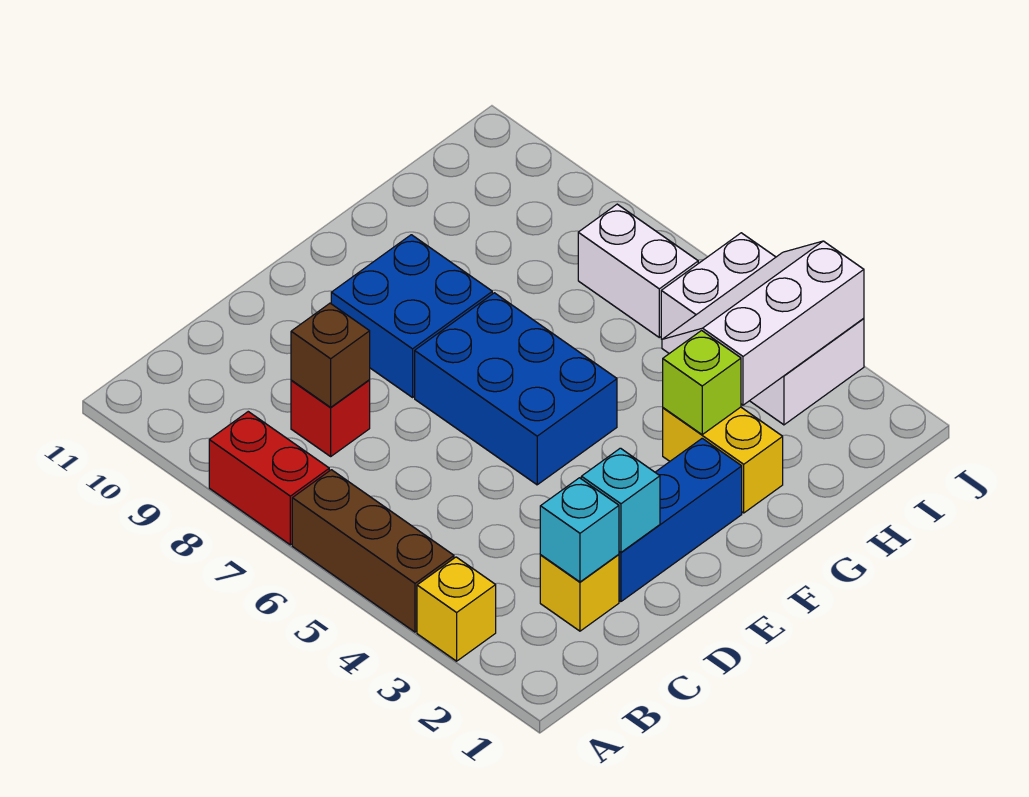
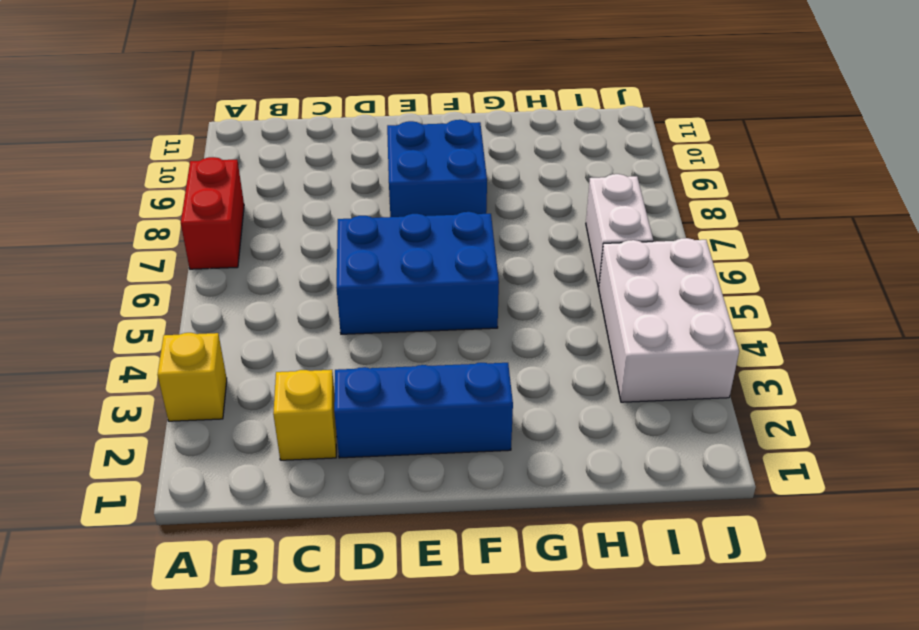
blue 2x3 brick [336,212,499,334] -> blue 2x3 brick turned to [415,293,617,485]
none -> brown 1x3 brick [292,470,454,632]
none -> red 1x1 brick [291,380,370,456]
none -> yellow 1x2 brick [663,407,783,513]

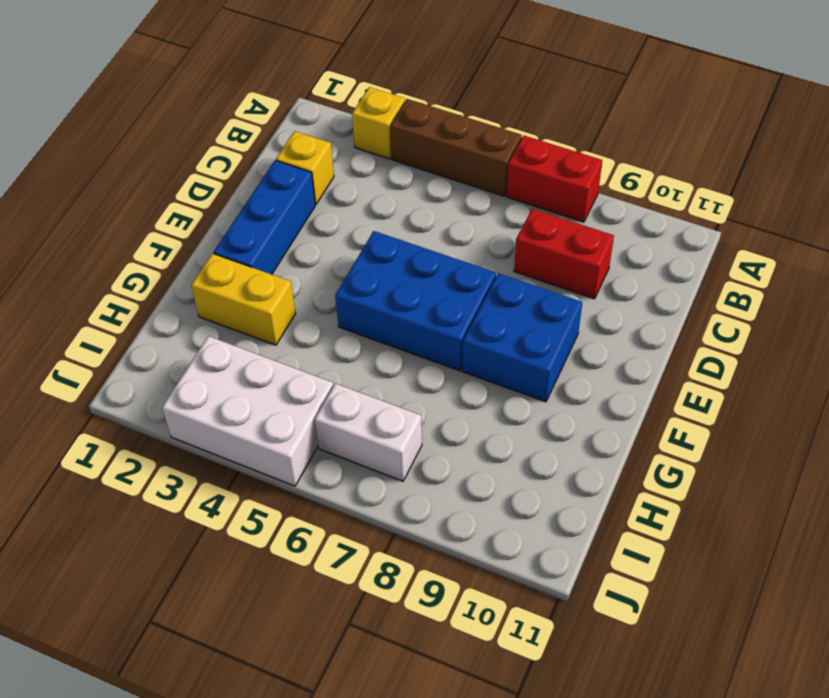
red 1x2 brick [514,209,614,299] -> red 1x1 brick [291,380,370,456]
none -> cyan 1x1 brick [540,478,619,582]
none -> brown 1x1 brick [291,303,370,407]
none -> cyan 1x1 brick [581,448,660,552]

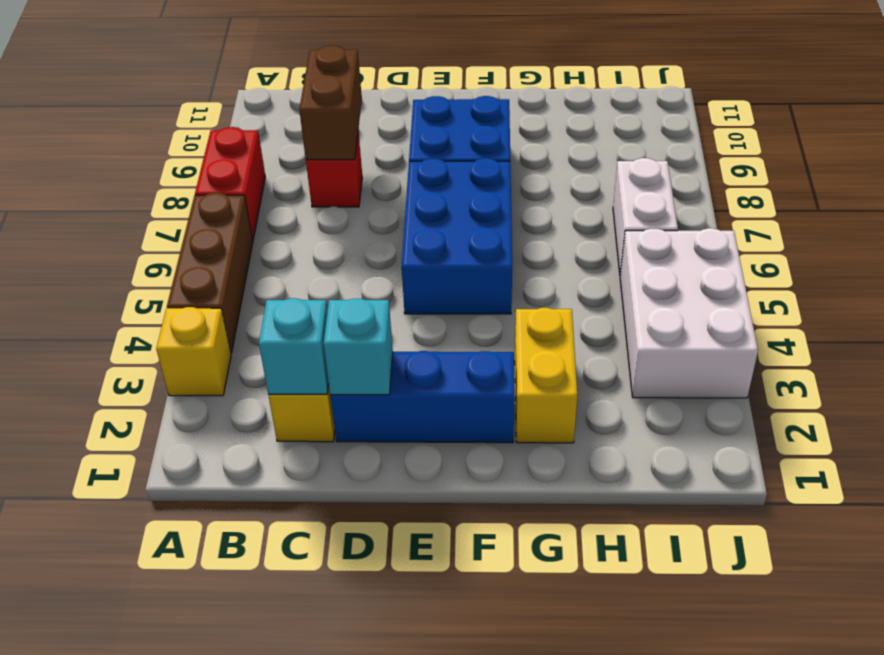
brown 1x2 brick [299,46,362,160] -> brown 1x1 brick [291,303,370,407]
none -> lime 1x1 brick [663,331,741,435]
none -> white 2x3 slope [662,241,864,405]

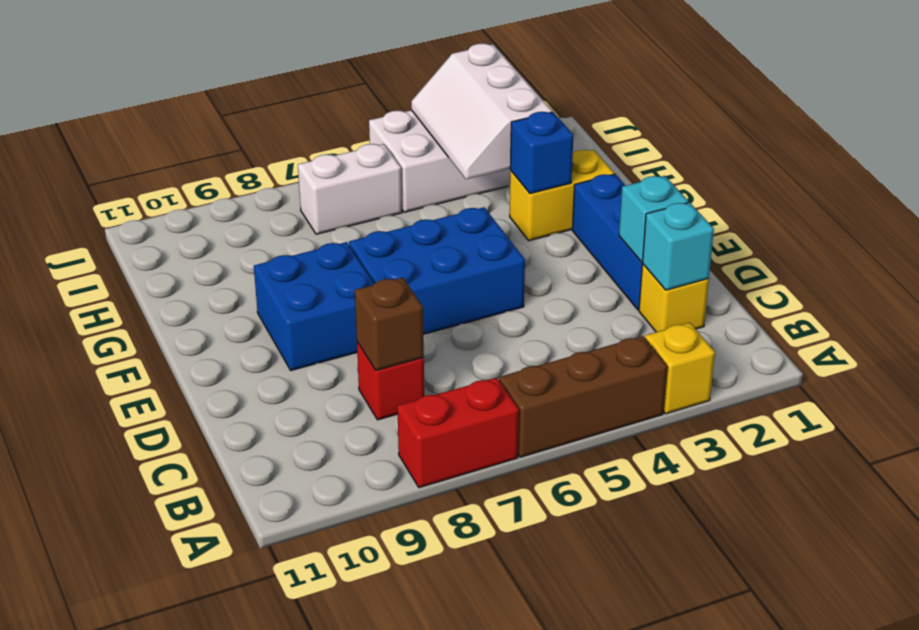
blue 1x1 brick [510,112,573,194] -> lime 1x1 brick [663,331,741,435]

